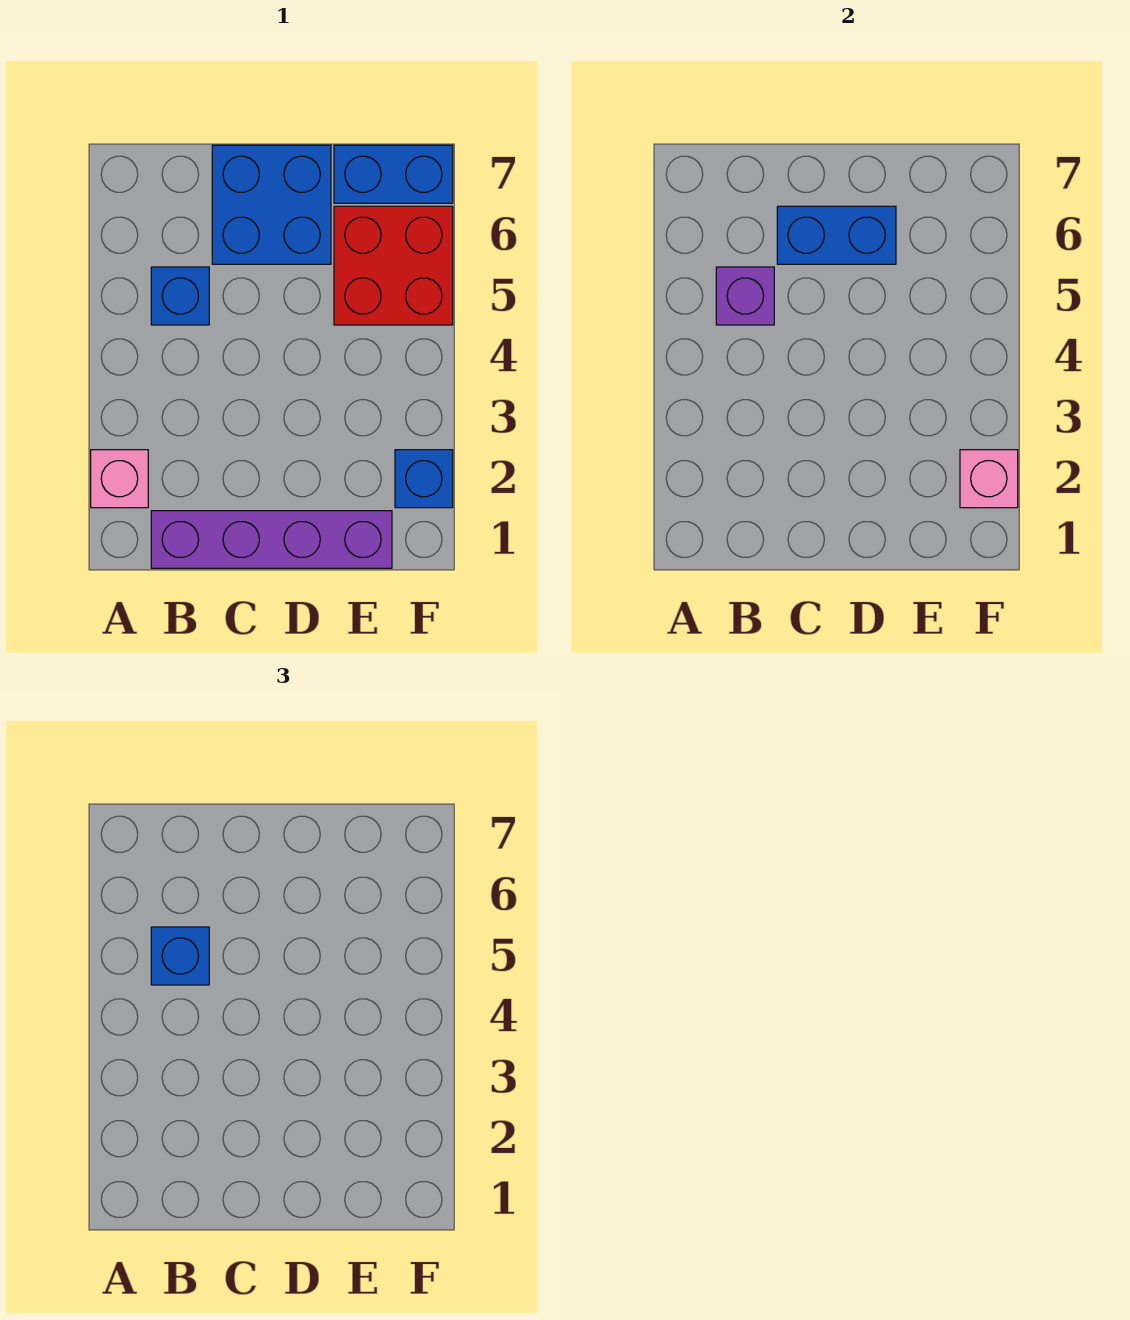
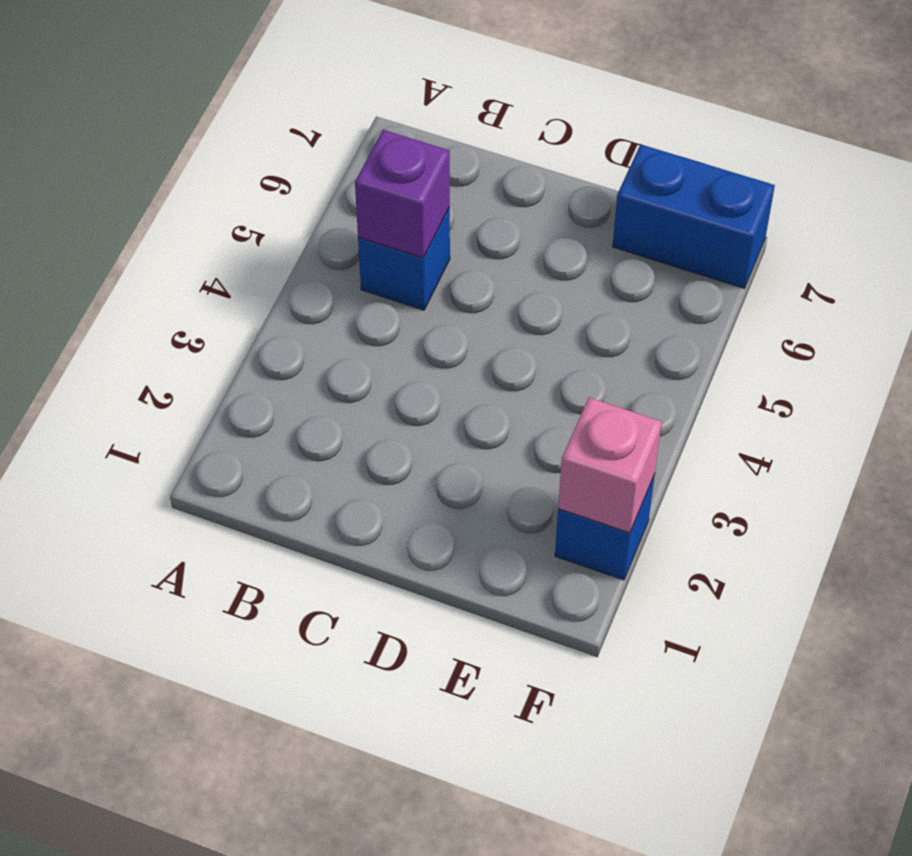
none -> pink 1x1 brick [91,450,148,508]
none -> purple 1x4 brick [151,511,392,568]

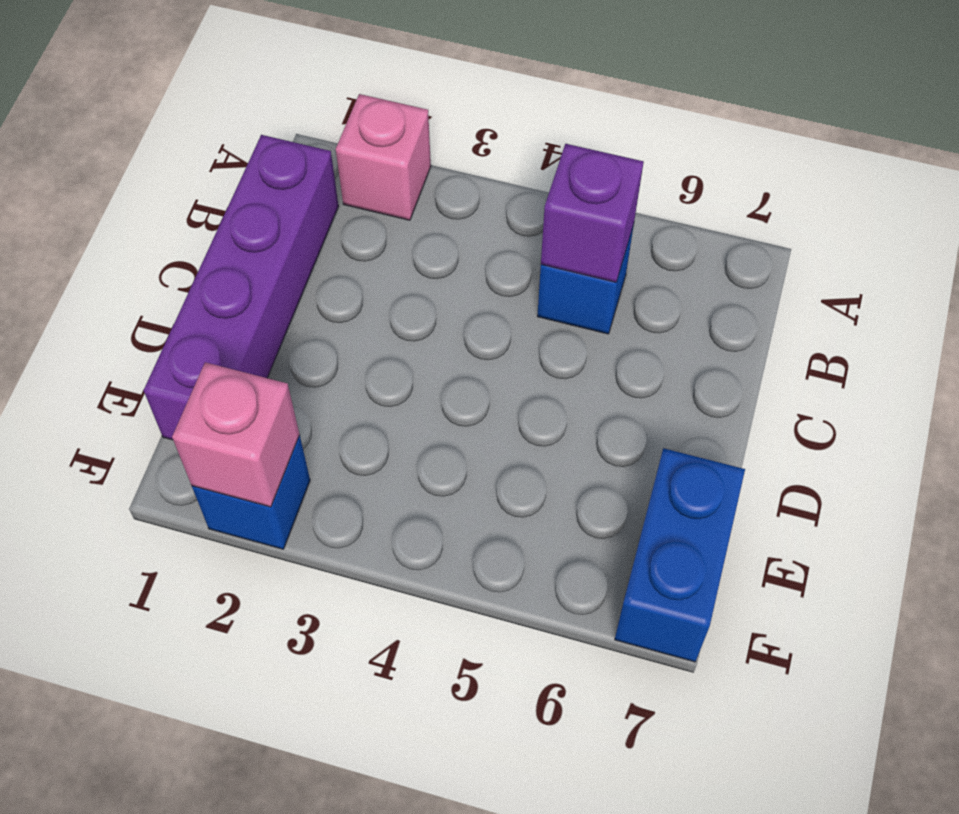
none -> blue 2x2 brick [212,145,331,264]
none -> red 2x2 brick [334,206,453,325]

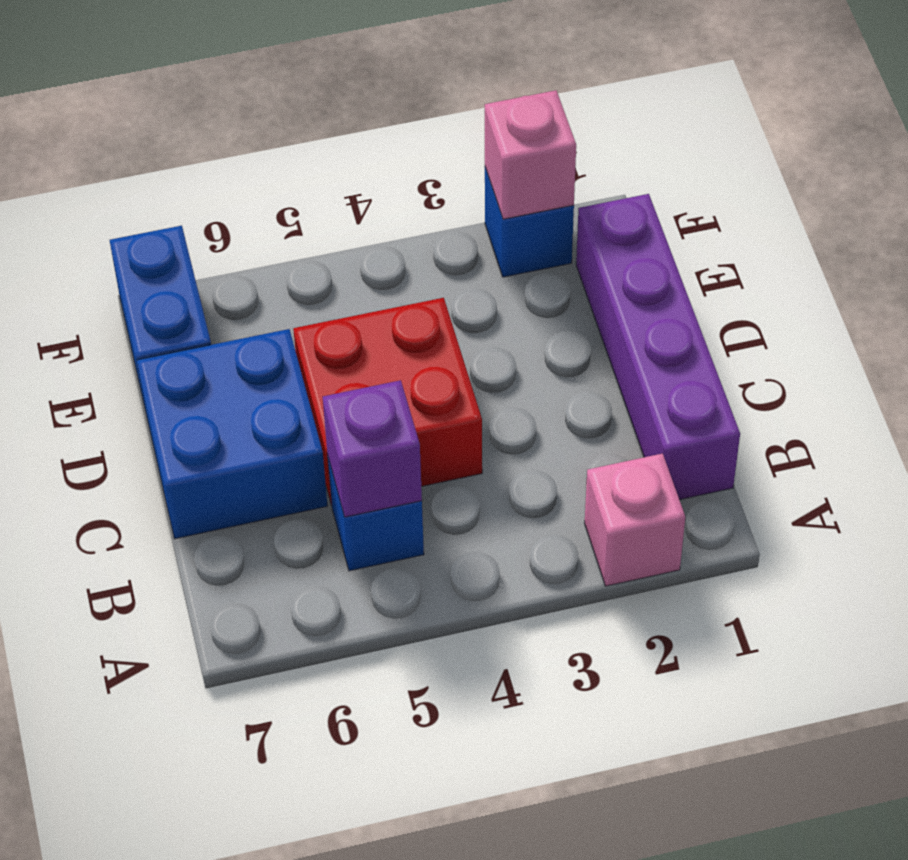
red 2x2 brick [293,298,482,505] -> red 2x2 brick moved to [334,206,453,325]
none -> blue 1x2 brick [777,206,896,264]
none -> blue 1x1 brick [151,927,209,985]

